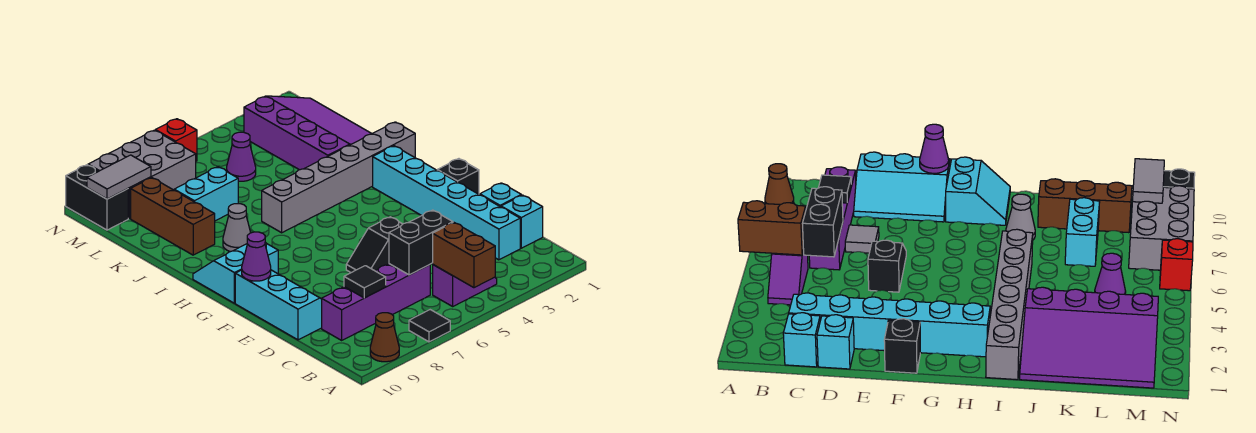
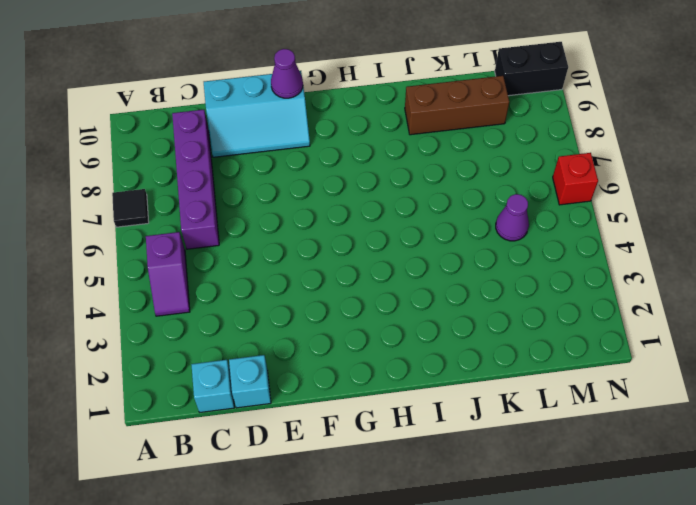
none -> brown 1x1 cone [370,313,399,362]
none -> cyan 1x6 brick [373,146,520,260]
none -> grey 1x1 tile [845,225,879,253]

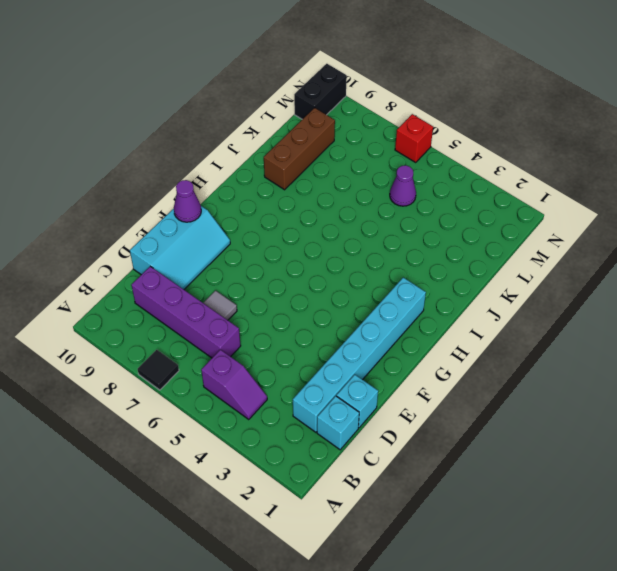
none -> brown 1x1 cone [370,313,399,362]
none -> black 1x2 slope [346,217,402,273]
none -> black 1x1 brick [437,159,479,194]

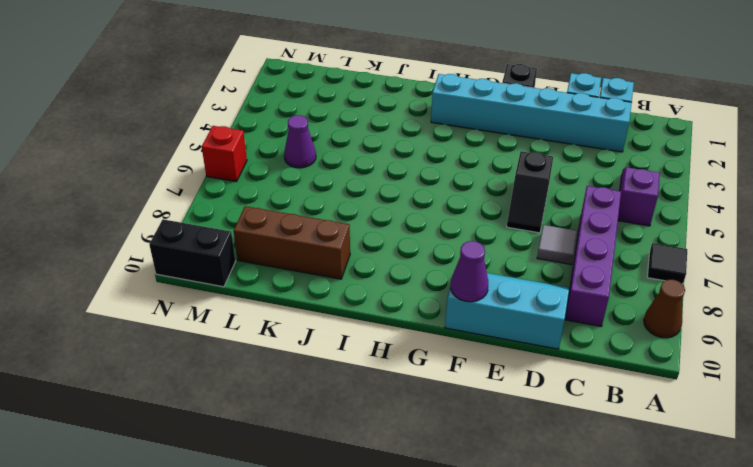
none -> cyan 2x2 slope [193,242,278,303]
none -> grey 1x6 brick [262,122,415,233]
none -> grey 1x1 cone [223,204,251,252]

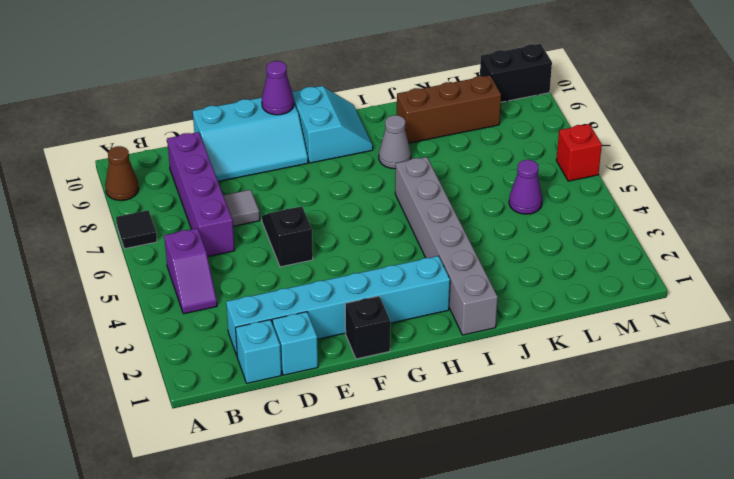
none -> purple 3x4 slope [244,96,372,170]
none -> cyan 1x2 brick [174,167,238,221]
none -> grey 2x3 brick [88,130,196,219]

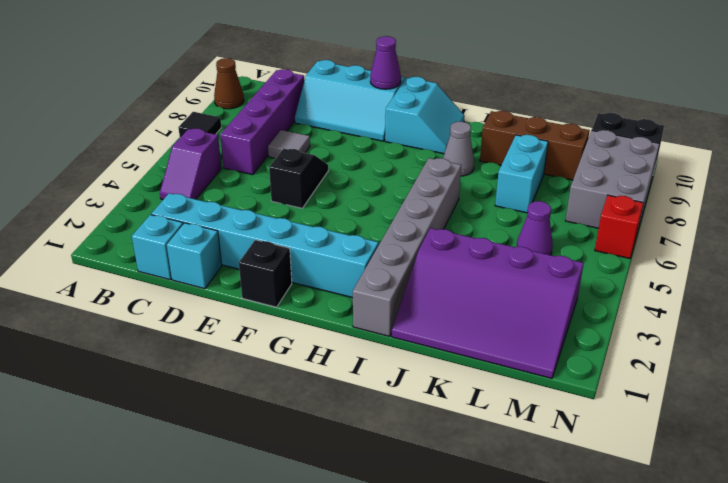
none -> brown 1x2 brick [433,222,495,288]
none -> black 1x2 brick [389,210,453,275]
none -> black 1x1 tile [344,266,386,298]

